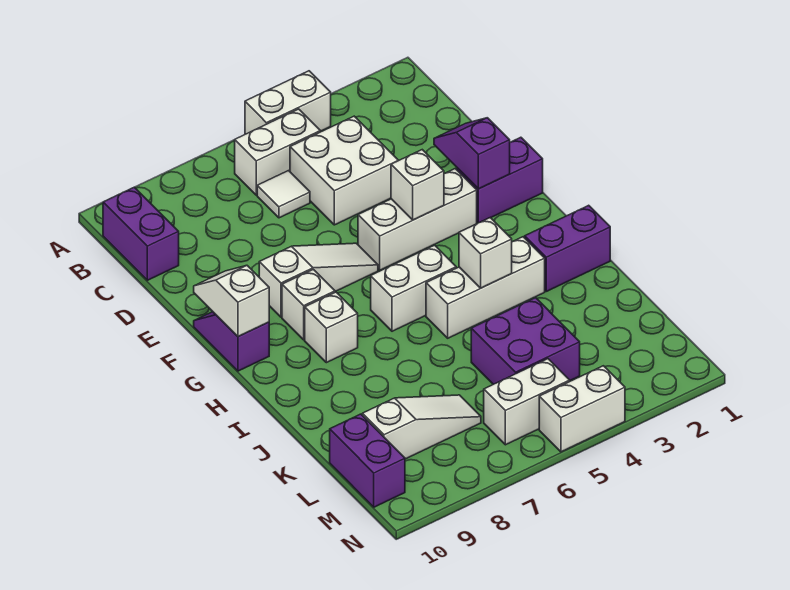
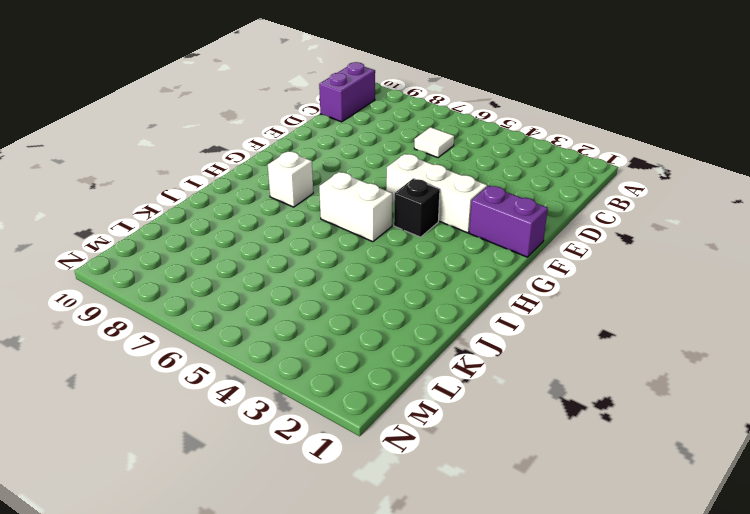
black 1x1 brick [394,179,440,237] -> none
none -> white 1x2 brick [245,71,331,134]
none -> white 1x2 brick [235,109,320,195]
none -> white 2x2 brick [290,116,398,225]

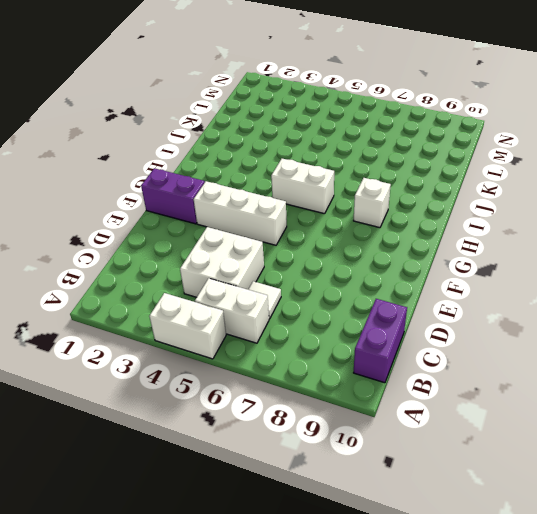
none -> white 1x3 slope [259,243,378,317]
none -> purple 1x2 slope [194,312,269,371]
none -> white 1x1 brick [282,269,335,340]

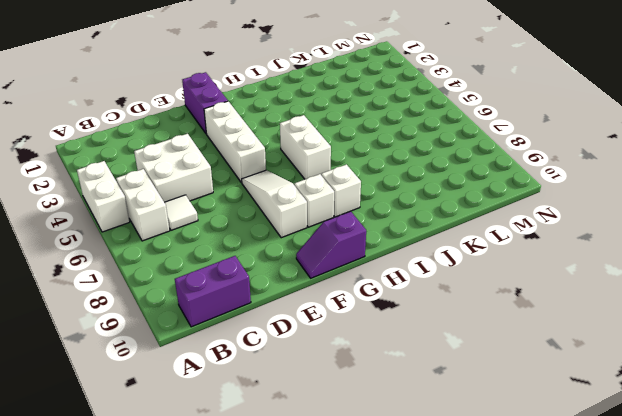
none -> purple 1x2 brick [525,205,610,291]
none -> white 1x3 brick [426,237,545,338]
none -> purple 2x2 brick [471,298,580,384]

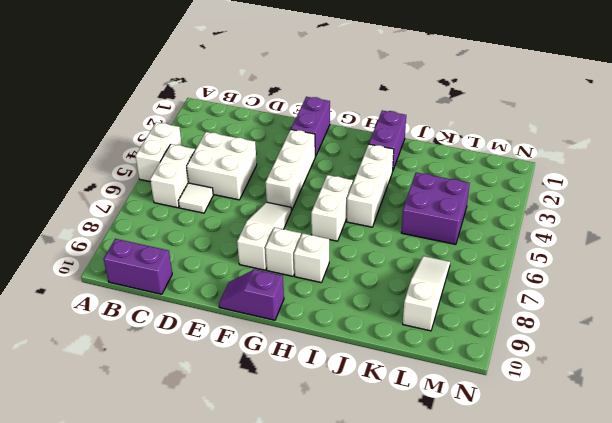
none -> purple 1x2 brick [330,414,405,507]
none -> white 1x2 brick [484,359,570,445]
none -> white 1x2 brick [539,366,625,452]

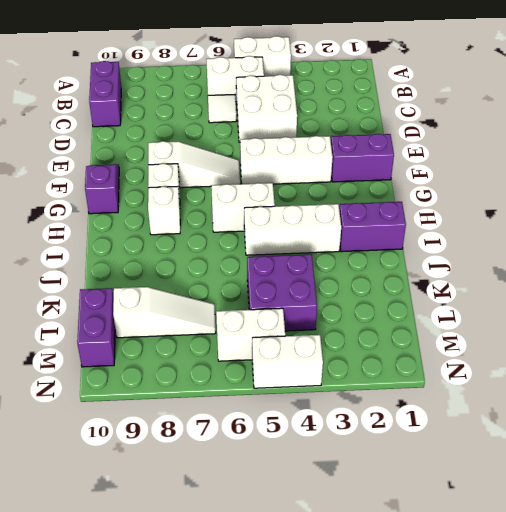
none -> purple 1x2 slope [434,118,510,189]
none -> white 1x1 brick [391,150,444,220]
none -> white 1x2 slope [194,265,269,337]

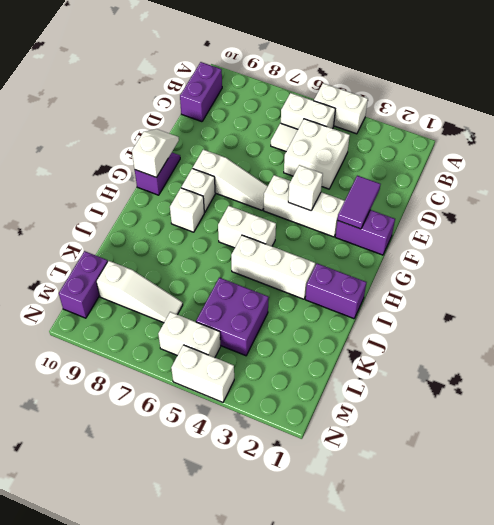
purple 1x2 tile [338,176,381,229] -> purple 1x2 slope [434,118,510,189]
none -> white 1x1 brick [459,218,512,288]

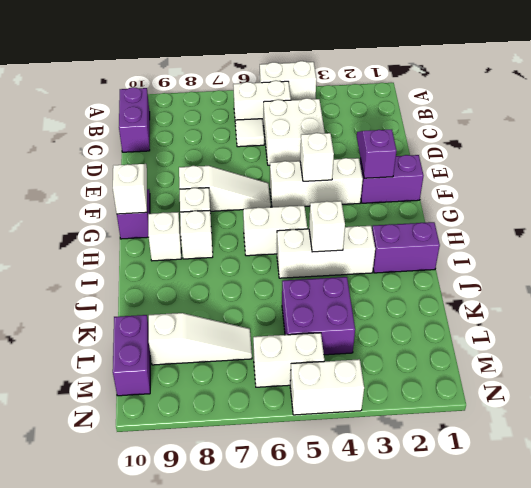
white 1x1 brick [148,212,181,261] -> none

